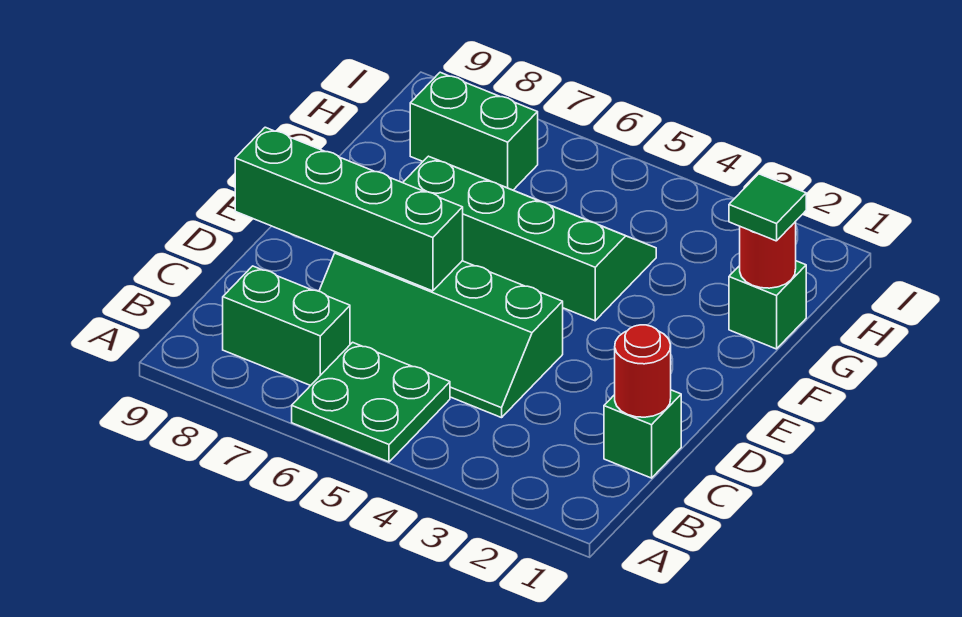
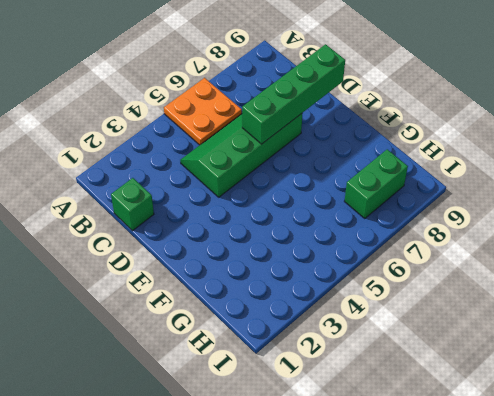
orange 2x2 plate [164,78,242,145] -> green 2x2 plate [292,342,450,462]
none -> green 1x2 brick [223,266,350,386]
none -> green 2x4 slope [403,156,656,321]

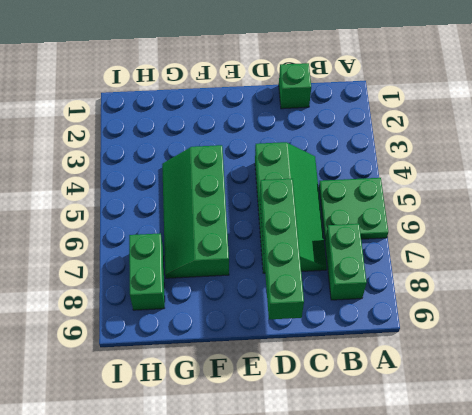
none -> green 1x1 brick [729,261,806,349]
none -> red 1x1 round brick [615,325,671,417]

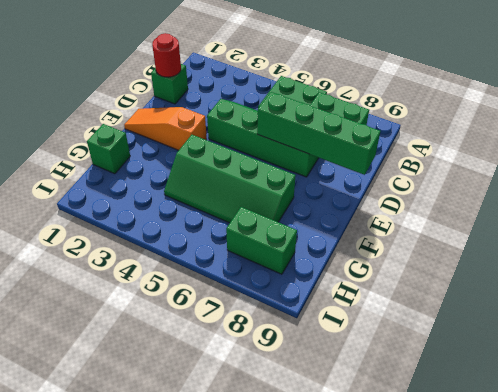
orange 1x3 slope [124,107,207,150] -> none
none -> red 1x1 round brick [740,221,796,288]
none -> green 1x1 tile [729,174,806,241]

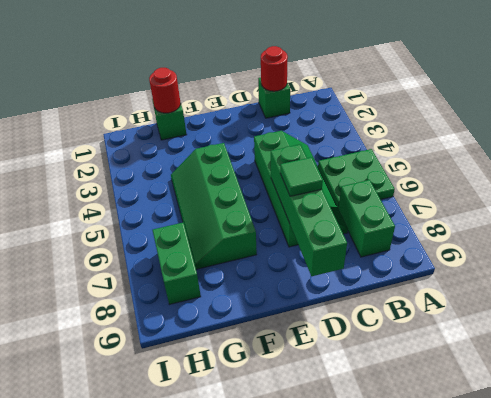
green 1x1 tile [280,157,323,196] -> green 1x1 tile moved to [729,174,806,241]

